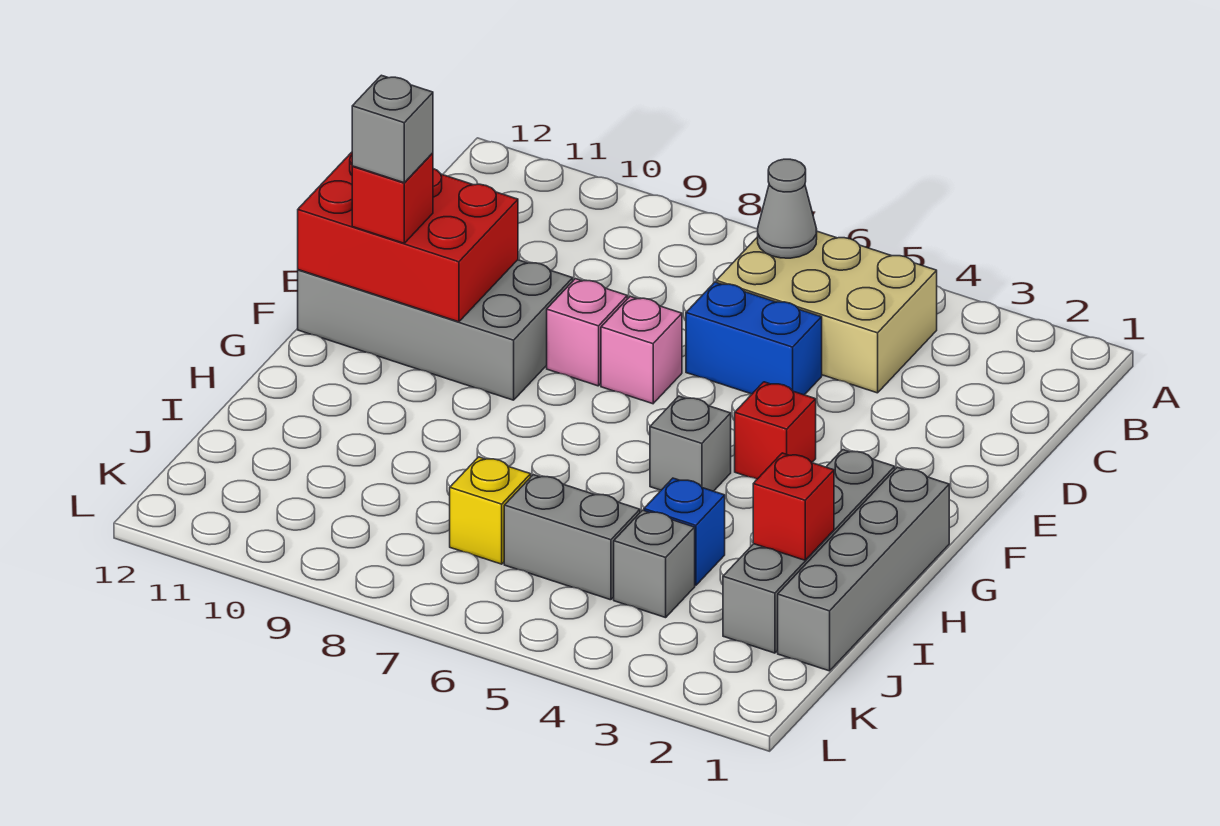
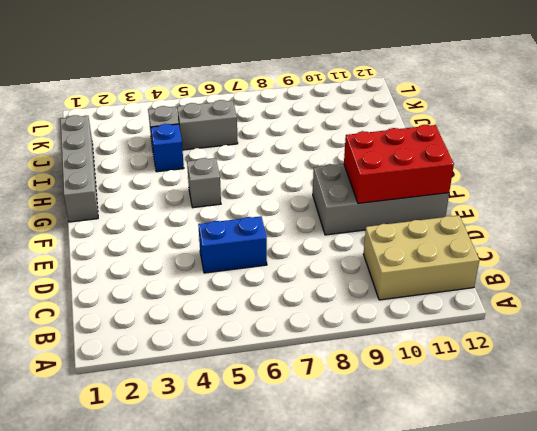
tan 2x3 brick [364,215,479,300] -> tan 2x3 brick moved to [716,231,937,393]
none -> pink 1x1 brick [601,296,682,404]
none -> pink 1x1 brick [547,279,627,386]
none -> red 1x1 brick [735,382,816,479]

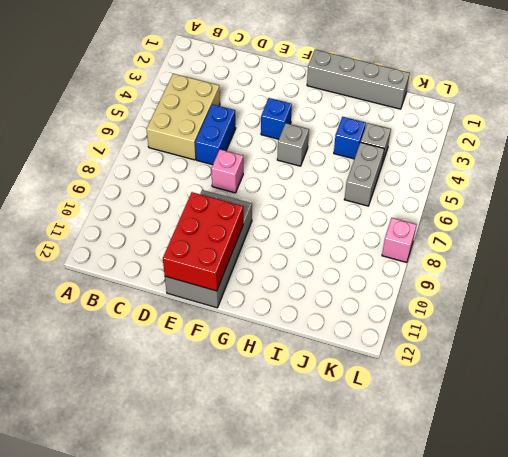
blue 1x1 brick [261,98,292,139] -> red 1x1 brick [735,382,816,479]
pink 1x1 brick [382,218,417,262] -> pink 1x1 brick moved to [547,279,627,386]
none -> grey 1x4 brick [723,450,895,653]
none -> yellow 1x1 brick [450,457,531,564]
none -> grey 1x1 cone [758,159,817,258]

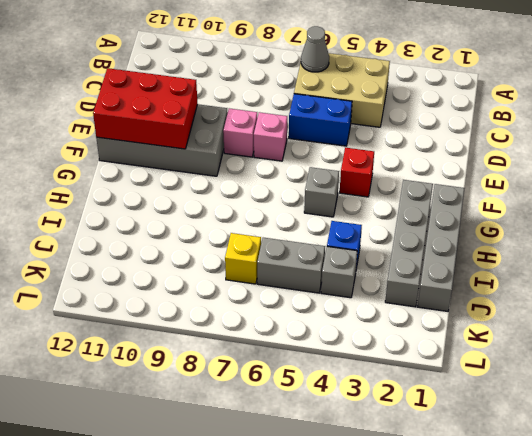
none -> red 1x1 brick [753,453,834,560]
none -> red 1x1 brick [352,153,433,243]
none -> grey 1x1 brick [352,75,433,183]

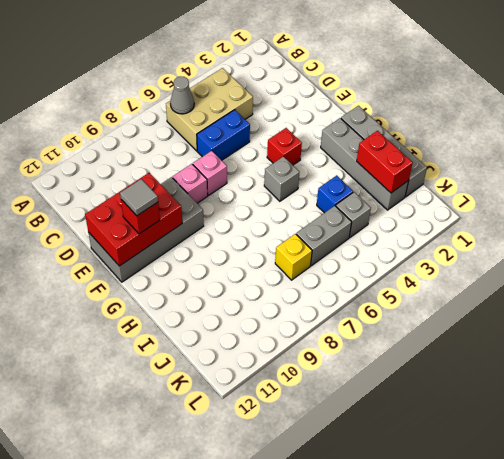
grey 1x1 tile [120,179,158,216] -> grey 1x1 brick [352,75,433,183]
red 1x2 brick [357,131,413,193] -> red 1x1 brick [753,453,834,560]

